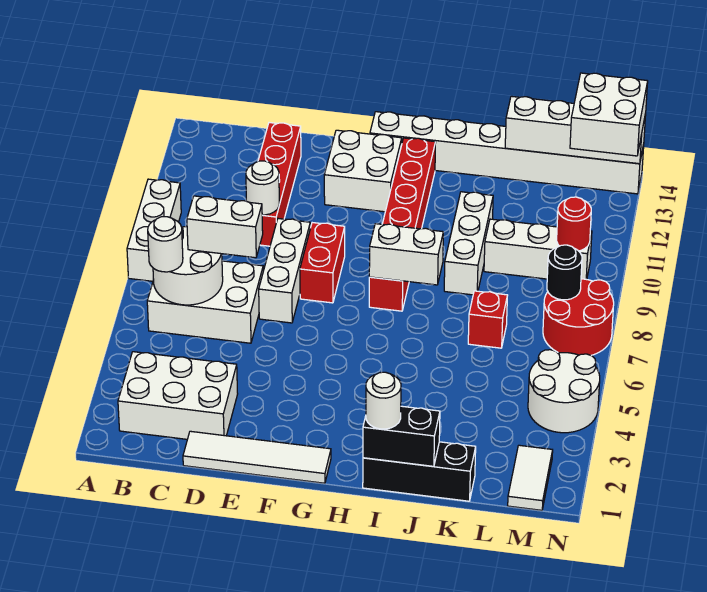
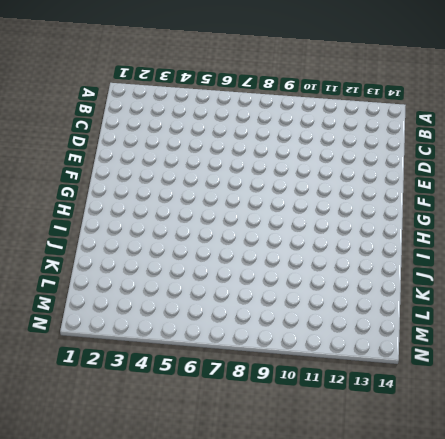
none -> white 1x3 brick [127,179,181,281]
none -> white 2x3 brick [118,352,238,439]
none -> white 2x3 brick [147,261,263,343]

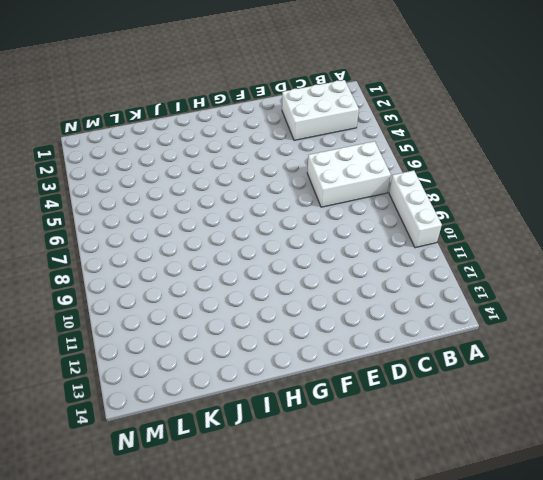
none -> white 1x4 tile [183,431,331,483]
none -> red 1x4 brick [258,123,301,246]
none -> white 1x3 brick [259,219,310,323]

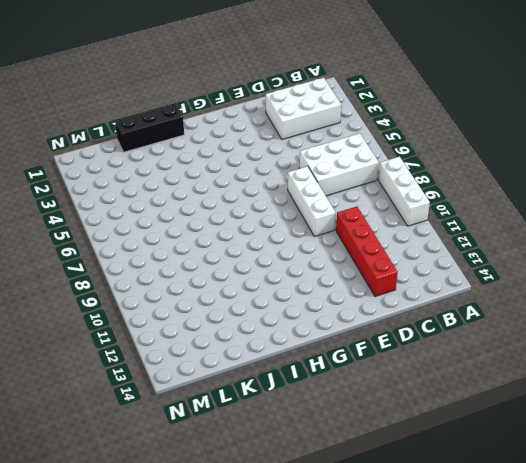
none -> white 1x4 tile [183,431,331,483]
none -> red 1x2 brick [300,223,345,303]
none -> white 2x2 brick [324,130,402,212]

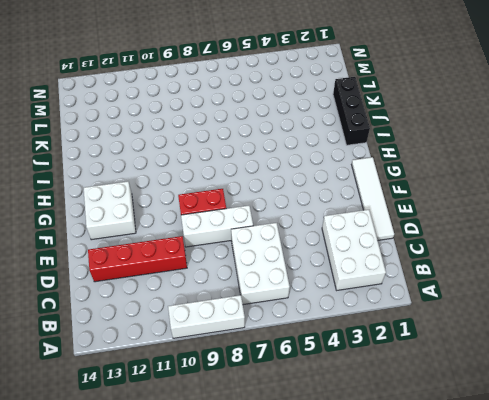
none -> white 1x8 brick [370,112,644,194]
none -> red 1x6 brick [369,138,436,311]
none -> white 1x3 brick [444,192,493,295]

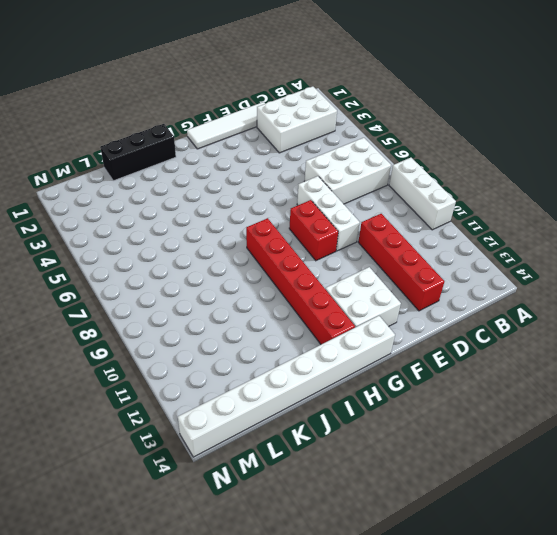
none -> white 1x3 brick [444,192,493,295]
none -> red 1x1 brick [468,291,508,348]
none -> white 1x3 brick [484,219,592,280]

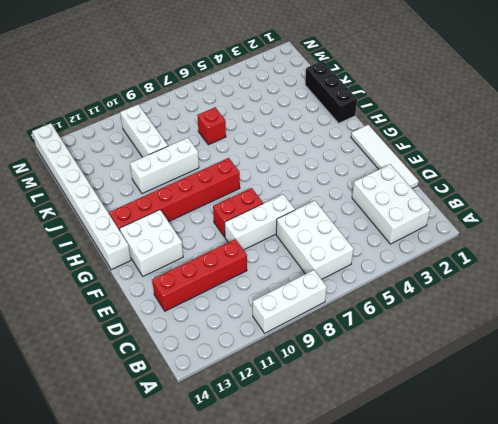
none -> white 1x2 tile [508,445,553,510]
none -> white 2x2 round brick [528,350,600,433]
none -> red 2x2 round brick [543,279,614,355]

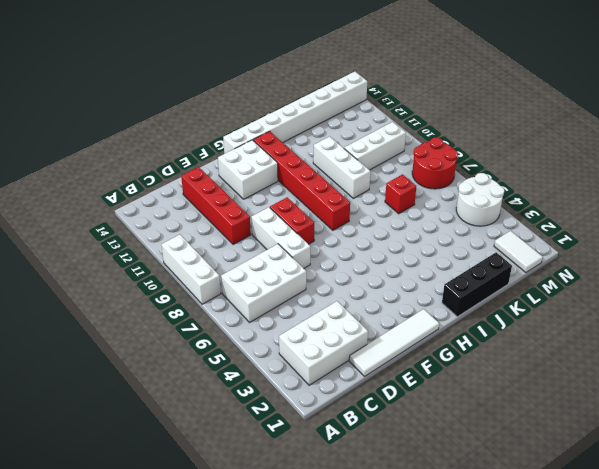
none -> white 2x2 round brick [153,227,223,305]
none -> white 1x1 round brick [246,161,279,215]
none -> white 1x2 brick [369,224,443,285]

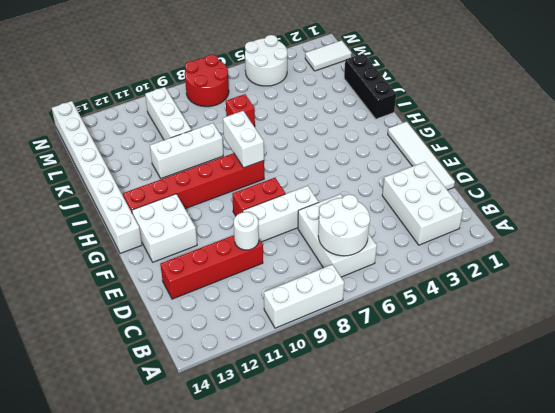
none -> black 1x2 brick [363,406,440,466]
none -> white 1x4 brick [505,96,646,164]
none -> black 1x1 round brick [547,245,582,300]

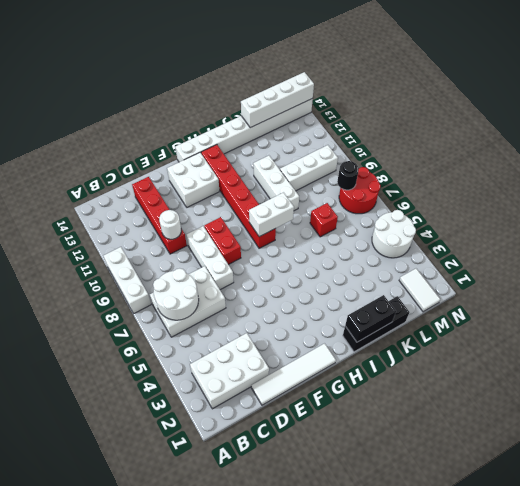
none -> red 1x1 round brick [557,197,591,251]
none -> white 1x1 round brick [148,217,183,272]
none -> white 1x2 brick [187,196,263,258]

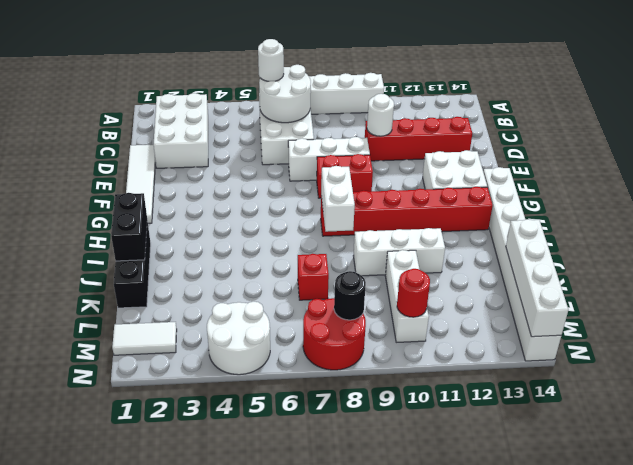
none -> white 1x2 brick [187,196,263,258]
none -> white 1x1 round brick [366,372,401,429]
none -> white 2x2 brick [570,73,648,156]

